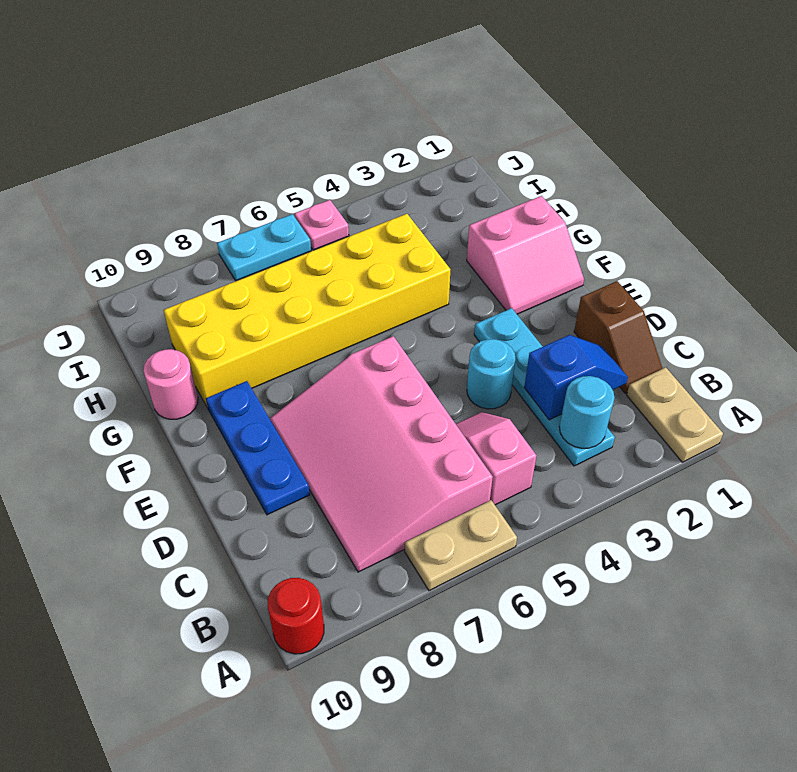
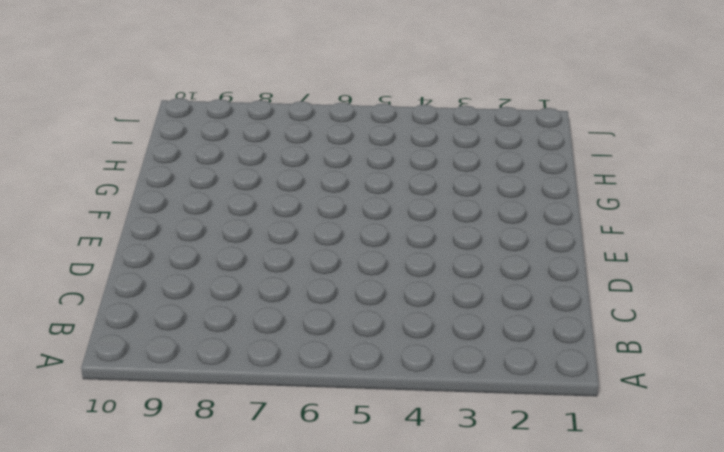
none -> tan 1x2 plate [627,367,723,462]
none -> tan 1x2 plate [405,500,517,591]
none -> red 1x1 round brick [268,578,324,654]

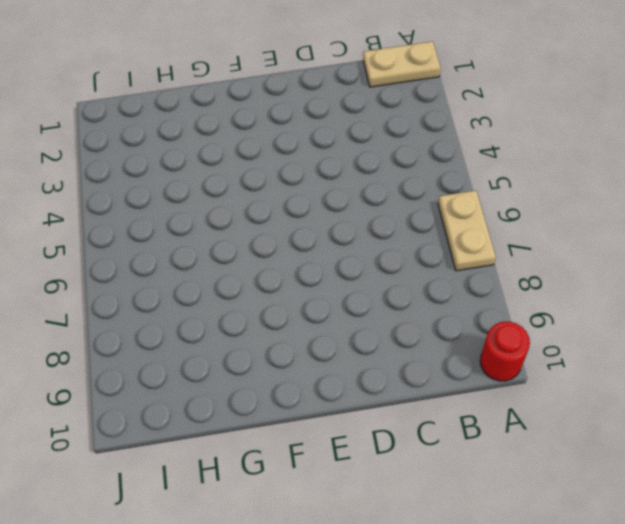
none -> cyan 1x4 plate [474,308,615,466]
none -> pink 1x2 slope [456,412,536,505]
none -> pink 3x4 slope [270,336,493,572]

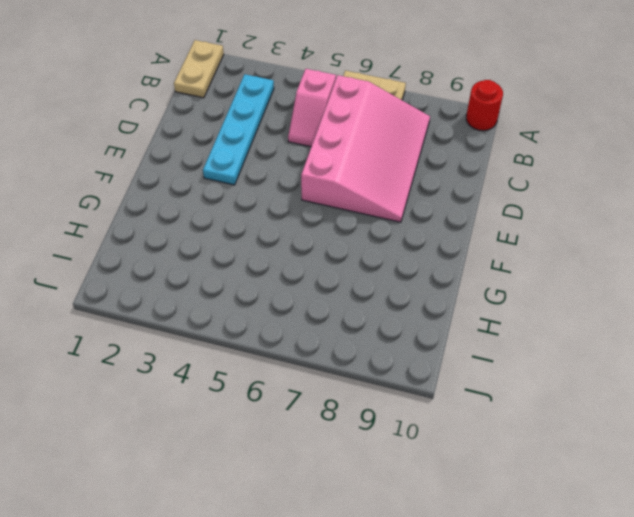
none -> brown 1x2 slope [574,281,662,393]
none -> cyan 1x1 round brick [467,339,515,409]
none -> blue 1x3 plate [206,381,310,515]

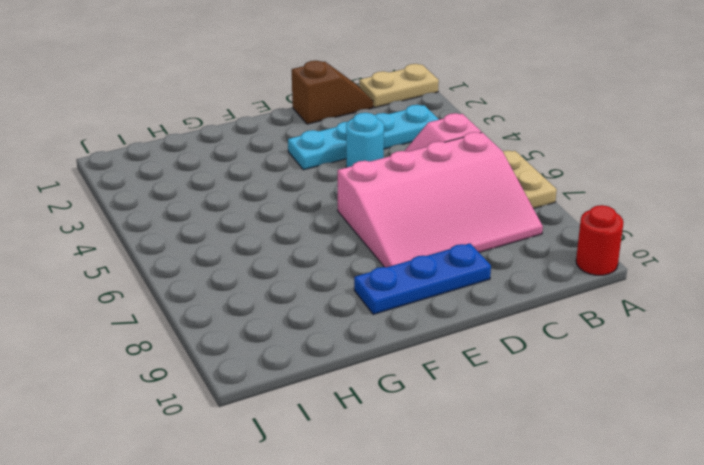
none -> pink 2x2 slope [467,196,584,314]
none -> yellow 2x6 brick [164,214,450,406]
none -> pink 1x1 round brick [143,349,198,419]

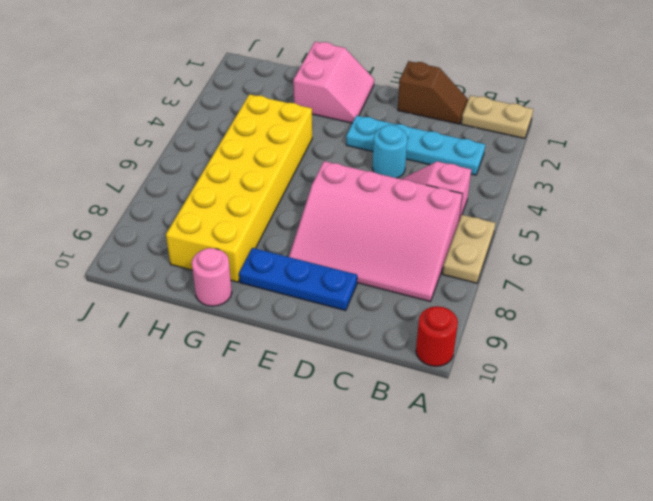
none -> pink 1x1 plate [294,200,349,250]
none -> cyan 1x2 plate [217,214,311,281]
none -> cyan 1x1 round brick [559,376,615,448]

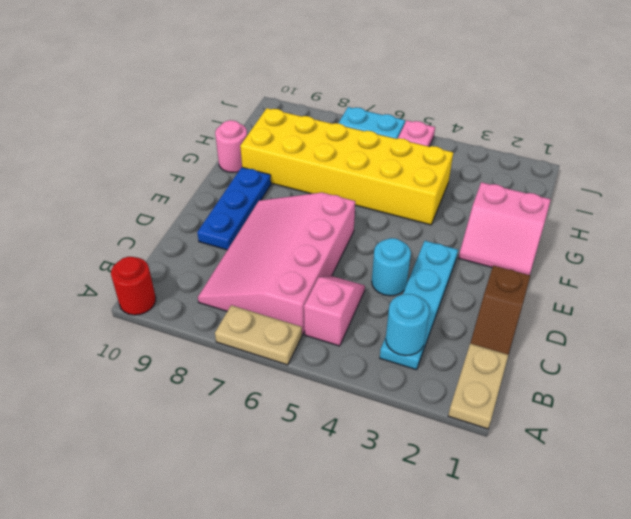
none -> blue 1x2 slope [524,335,628,420]

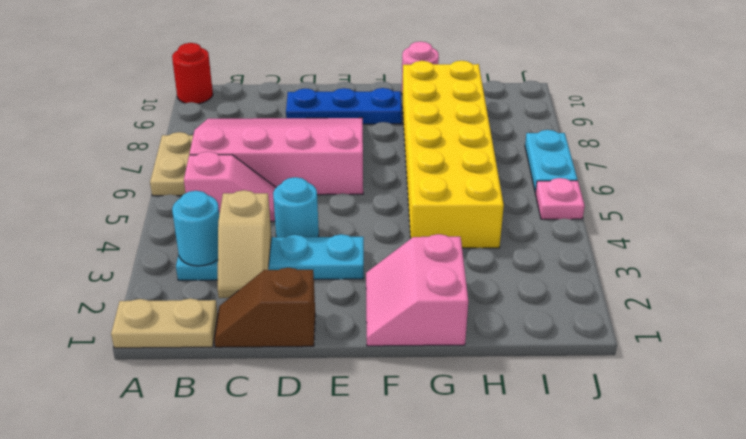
tan 1x2 slope [218,190,272,298] -> blue 1x2 slope [524,335,628,420]

